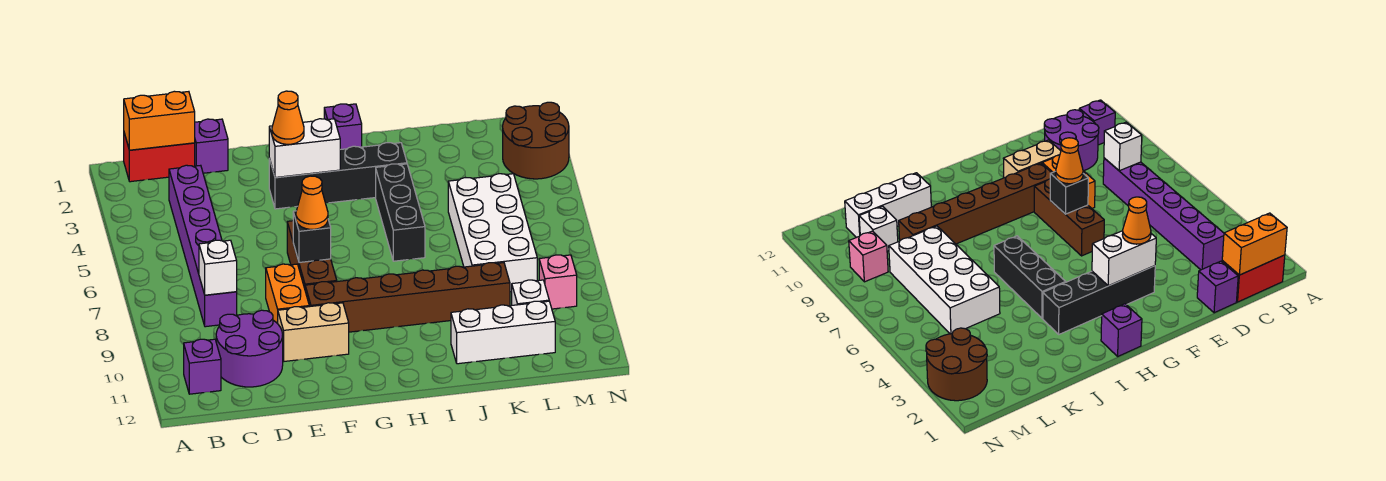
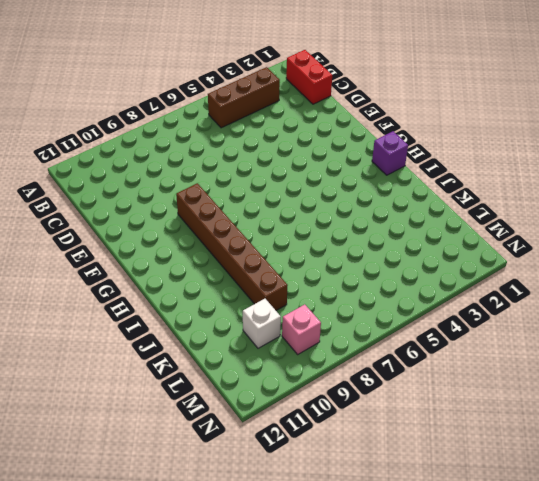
brown 1x3 brick [208,67,280,128] -> brown 1x3 brick moved to [287,221,337,288]
none -> purple 1x1 brick [184,339,221,394]
none -> purple 1x6 brick [169,165,237,327]
none -> purple 2x2 round brick [216,310,283,387]

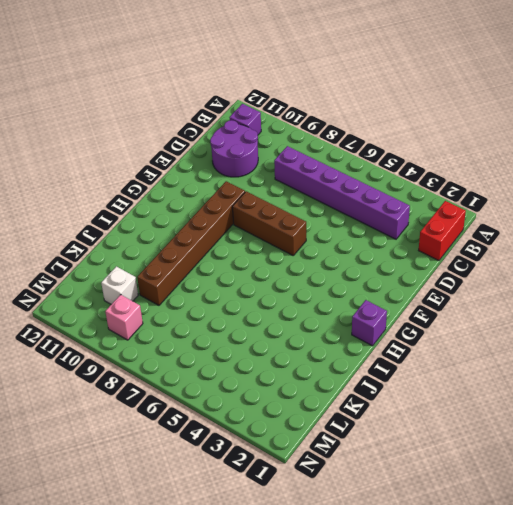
none -> purple 1x1 brick [195,119,228,173]
none -> orange 1x2 brick [266,264,309,324]
none -> tan 1x2 brick [278,303,349,361]

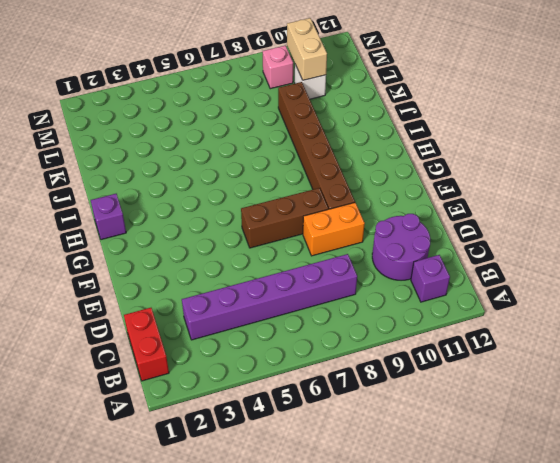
tan 1x2 brick [287,18,327,80] -> tan 1x2 brick moved to [278,303,349,361]
none -> purple 1x1 brick [195,119,228,173]
none -> black 1x4 brick [269,143,407,209]
none -> black 1x3 brick [376,164,425,261]

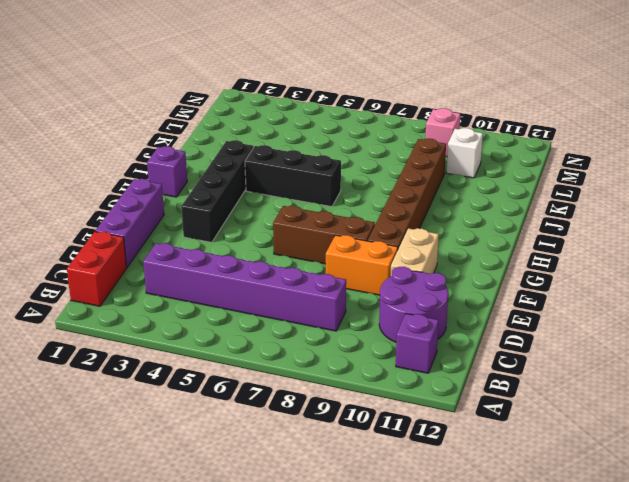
purple 1x3 brick [95,179,164,267] -> purple 1x1 brick [195,119,228,173]
none -> white 1x3 brick [451,301,555,364]
none -> white 2x4 brick [448,174,537,292]
none -> brown 2x2 round brick [503,102,569,179]

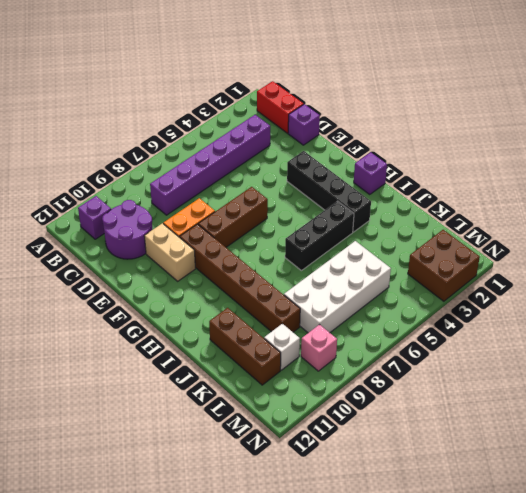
brown 1x3 brick [209,308,281,385] -> white 1x3 brick [451,301,555,364]
brown 2x2 brick [408,230,480,301] -> brown 2x2 round brick [503,102,569,179]
none -> orange 1x2 brick [124,91,195,150]
none -> white 1x1 brick [199,240,237,295]
none -> white 1x2 brick [269,119,340,178]

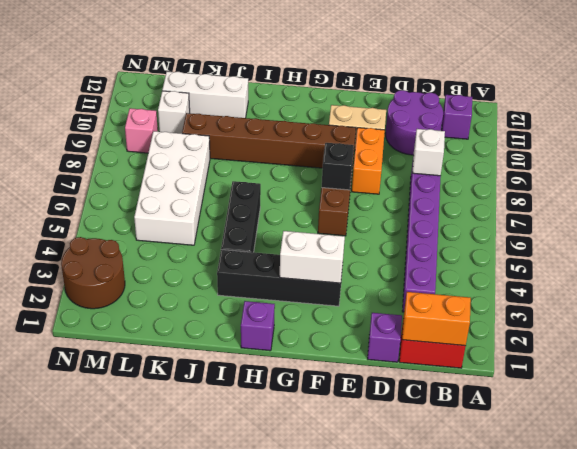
none -> orange 1x1 cone [272,91,304,144]
none -> orange 1x1 cone [296,176,328,229]

